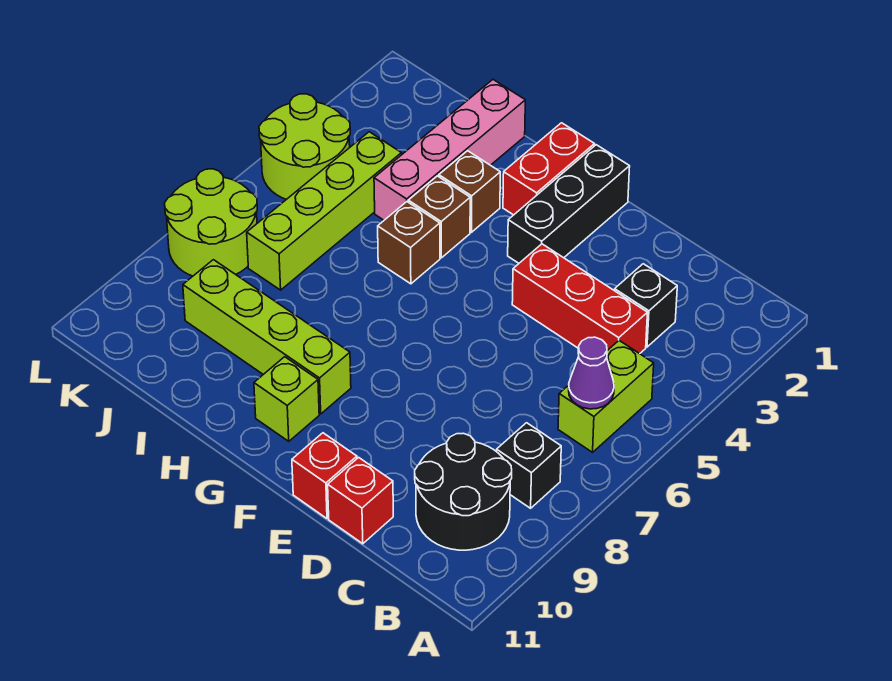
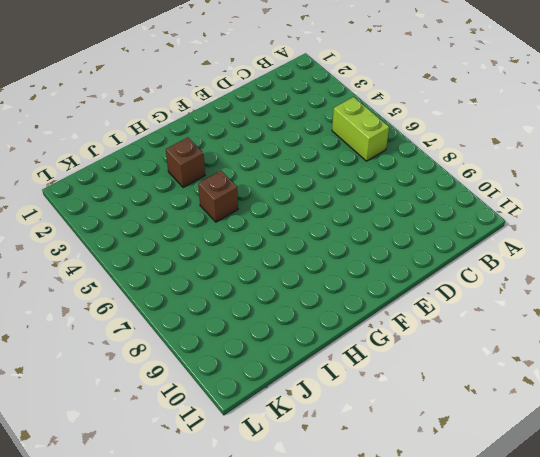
none -> black 1x1 brick [497,423,561,508]
none -> black 2x2 round brick [415,433,512,550]
none -> black 1x1 brick [615,264,677,347]

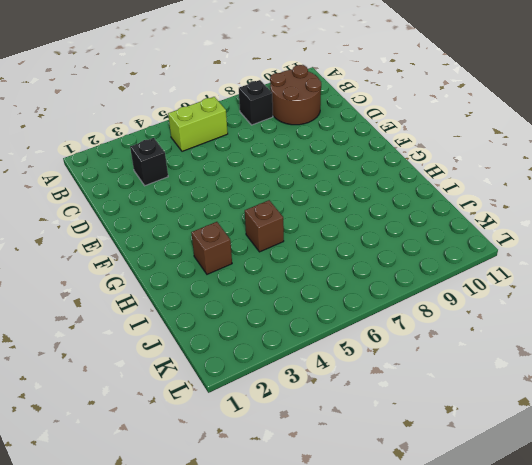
brown 2x2 round brick [270,65,321,125] -> black 2x2 round brick [415,433,512,550]
none -> red 1x3 brick [512,244,647,354]
none -> red 1x1 brick [328,457,393,544]
none -> red 1x1 brick [292,433,357,518]

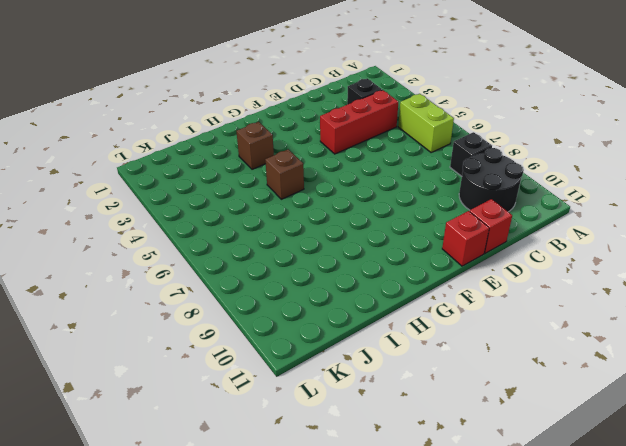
none -> black 1x3 brick [508,145,630,263]
none -> red 1x2 brick [503,123,595,215]
none -> lime 1x4 brick [183,260,351,414]

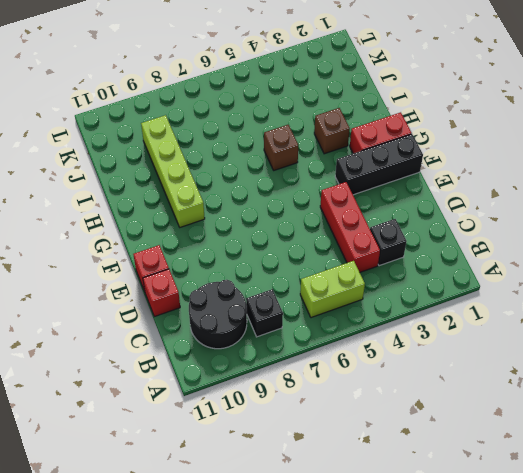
none -> lime 1x1 brick [254,357,319,441]
none -> brown 1x1 brick [408,176,470,258]
none -> pink 1x4 brick [374,80,525,220]

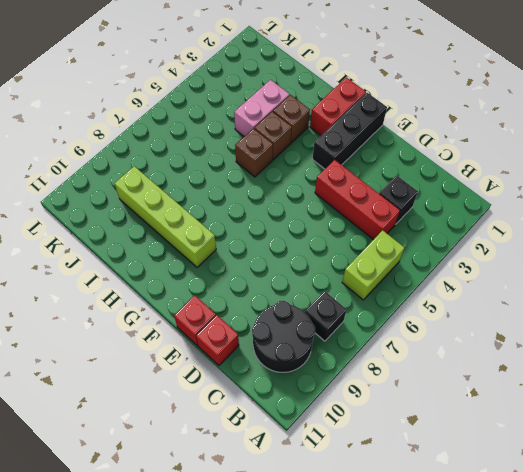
pink 1x2 brick [234,80,290,136] -> pink 1x4 brick [374,80,525,220]
none -> lime 1x1 brick [254,357,319,441]
none -> lime 1x4 brick [247,132,402,290]
none -> lime 2x2 round brick [259,94,350,199]

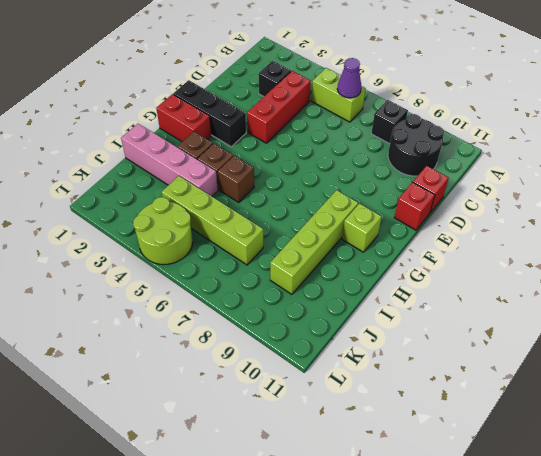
none -> lime 2x2 round brick [165,169,257,276]

